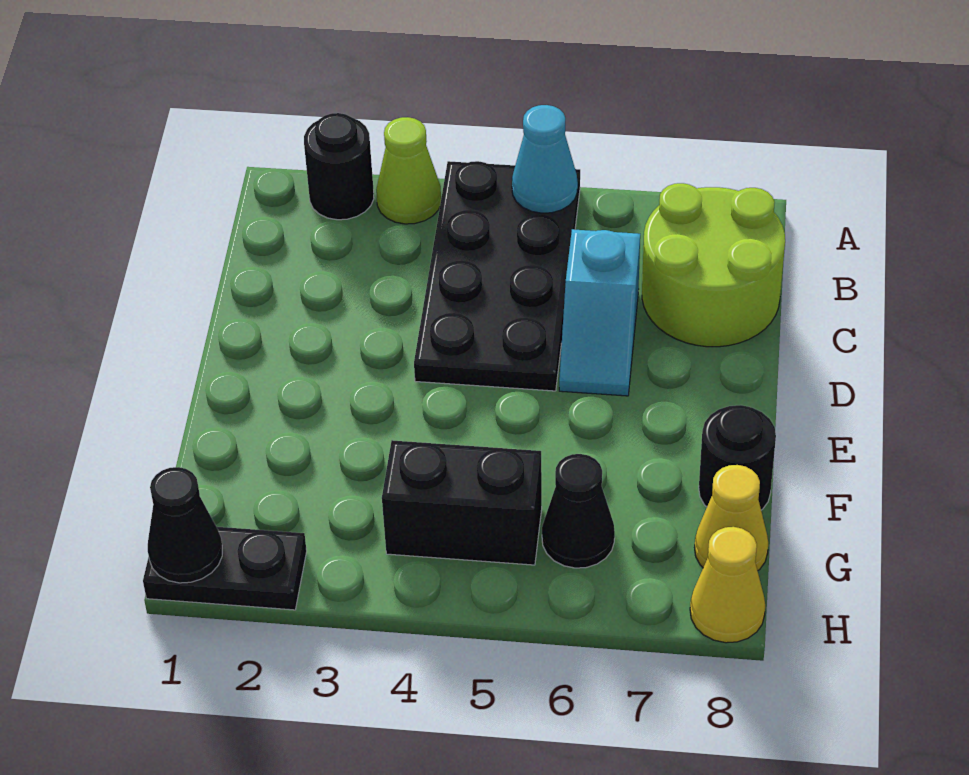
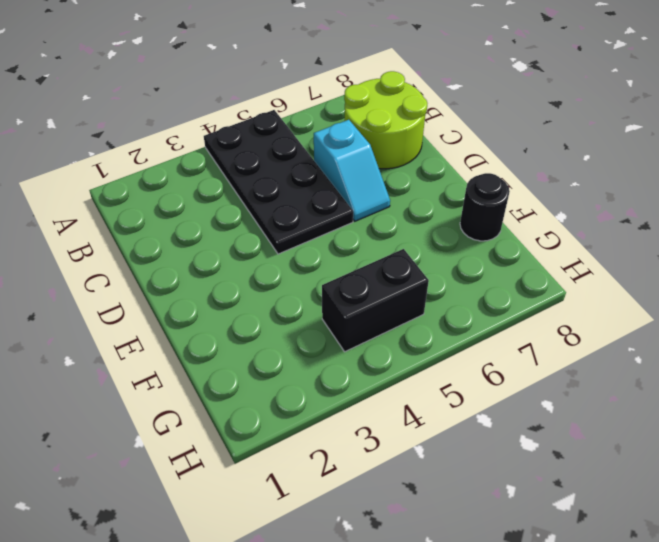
none -> black 1x1 round brick [304,113,374,220]
none -> lime 1x1 cone [376,117,441,224]
none -> black 1x1 cone [542,454,615,568]

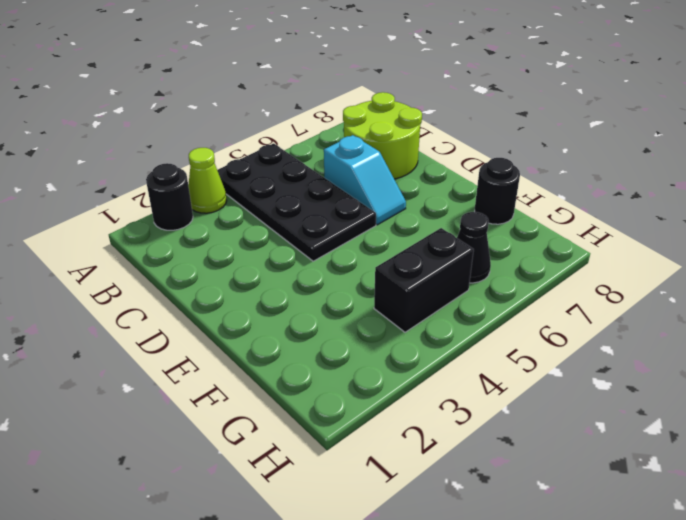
none -> yellow 1x1 cone [695,465,768,571]
none -> black 1x2 plate [143,527,307,610]
none -> yellow 1x1 cone [690,527,765,643]

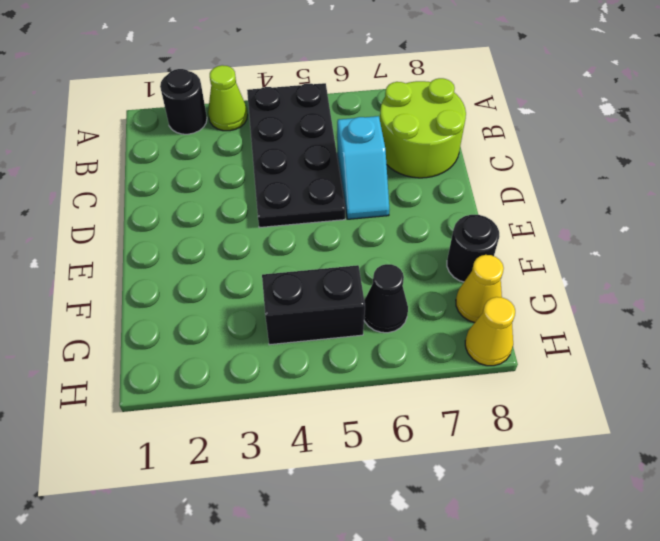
none -> black 1x2 plate [143,527,307,610]
none -> cyan 1x1 cone [512,105,578,213]
none -> black 1x1 cone [148,467,222,583]

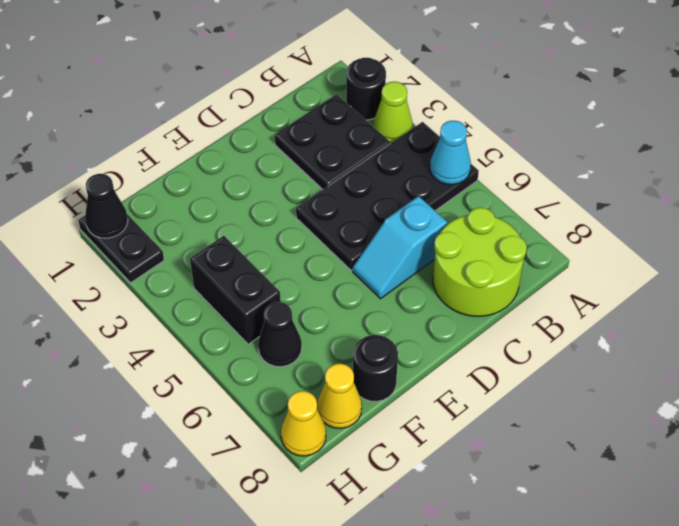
black 2x2 plate [275,94,390,189] -> none

